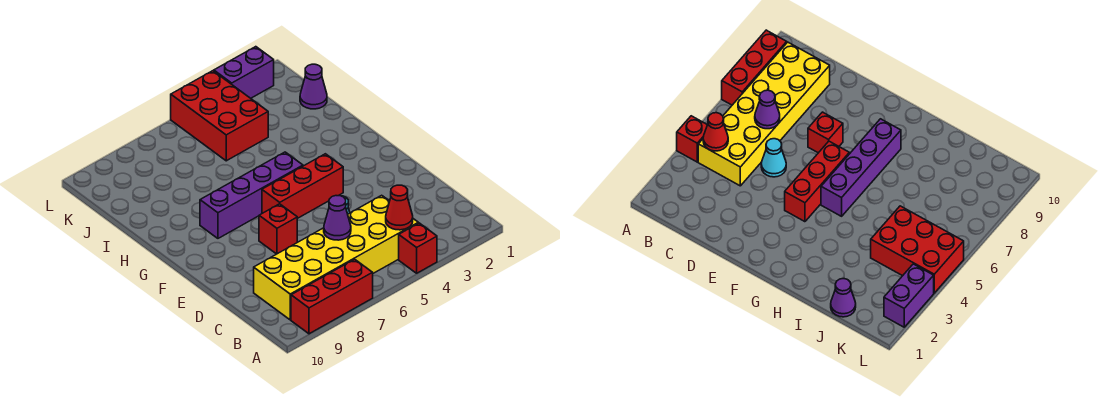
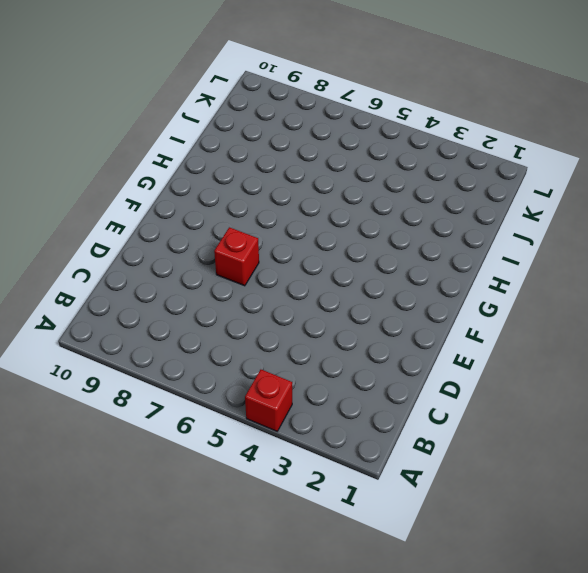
none -> red 1x3 brick [291,259,373,334]
none -> yellow 2x6 brick [254,195,418,320]
none -> cyan 1x1 cone [761,139,786,177]

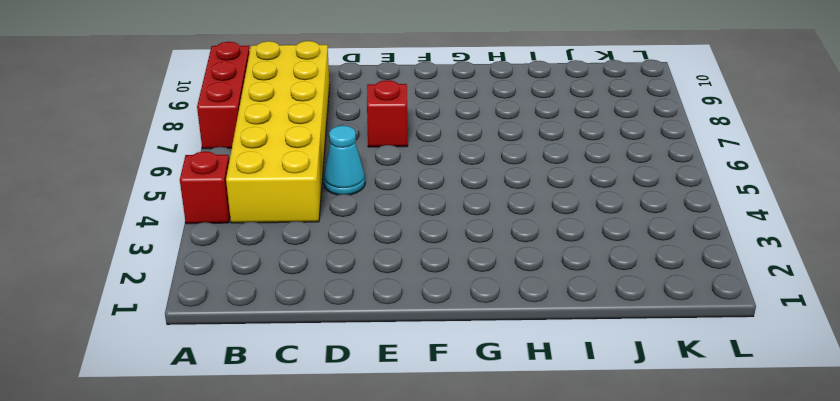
none -> red 1x3 brick [262,154,343,219]
none -> purple 1x4 brick [200,152,303,238]
none -> purple 1x1 cone [300,64,327,109]

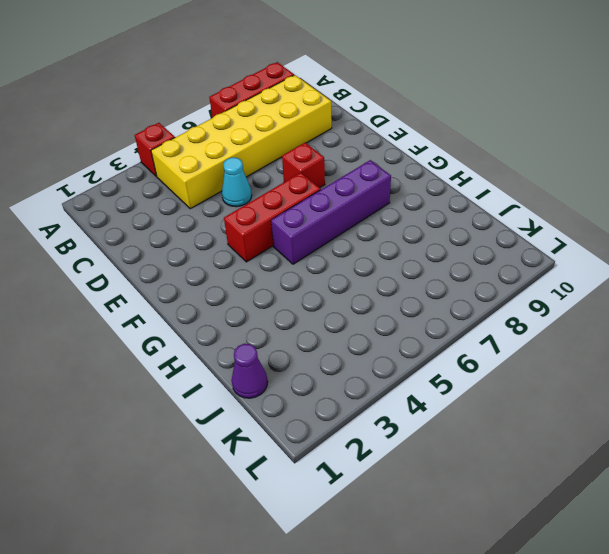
none -> red 2x3 brick [171,71,268,161]
none -> purple 1x2 brick [214,47,274,98]
none -> red 1x1 cone [386,185,413,230]

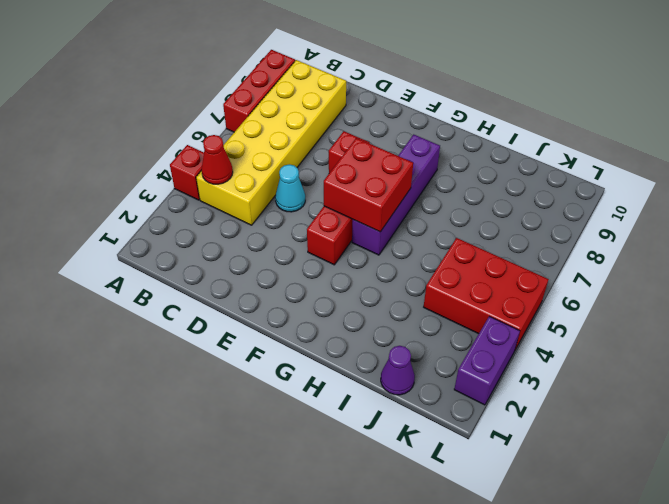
red 2x2 brick [324,138,413,232] -> none
none -> purple 1x1 cone [324,196,351,240]

